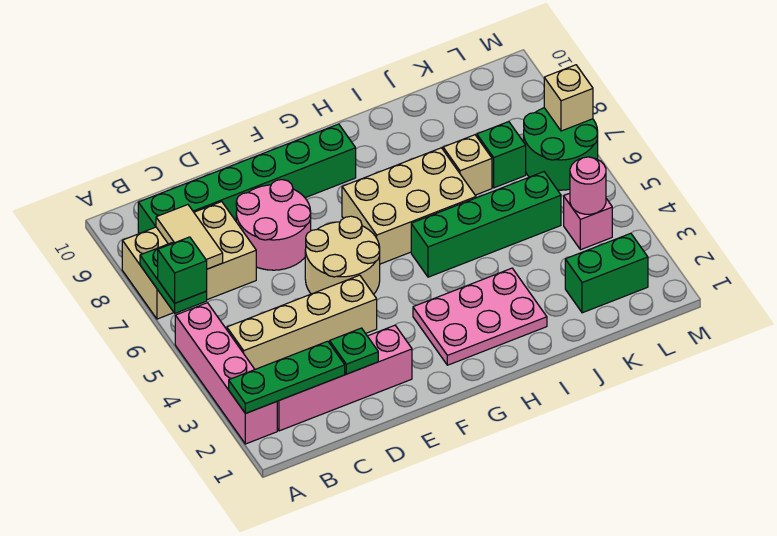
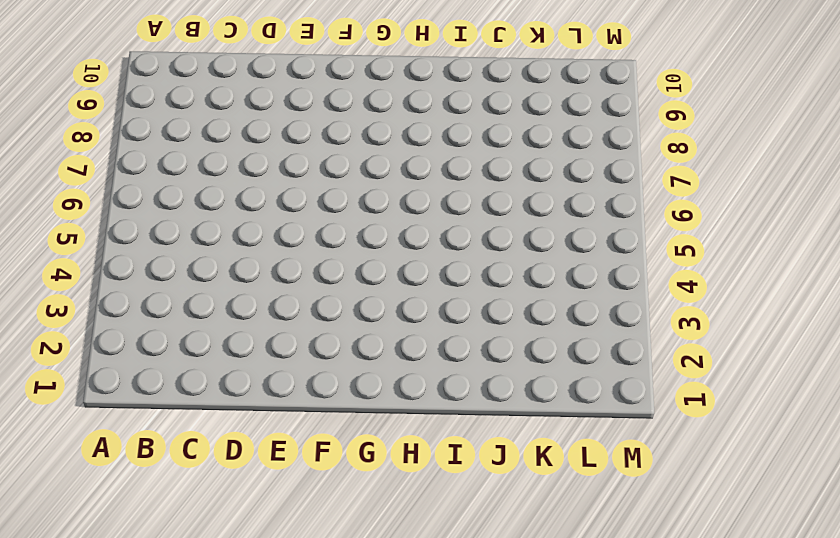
none -> pink 1x4 brick [175,303,277,444]
none -> tan 2x3 brick [122,202,256,319]
none -> pink 1x4 brick [277,325,412,431]

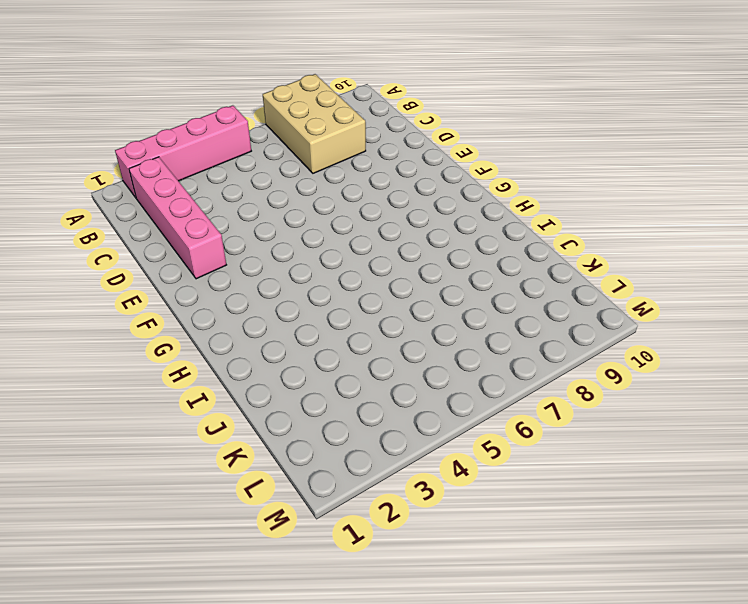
none -> tan 1x4 brick [227,275,377,369]
none -> green 1x6 brick [138,124,356,234]
none -> pink 2x2 round brick [236,180,311,270]

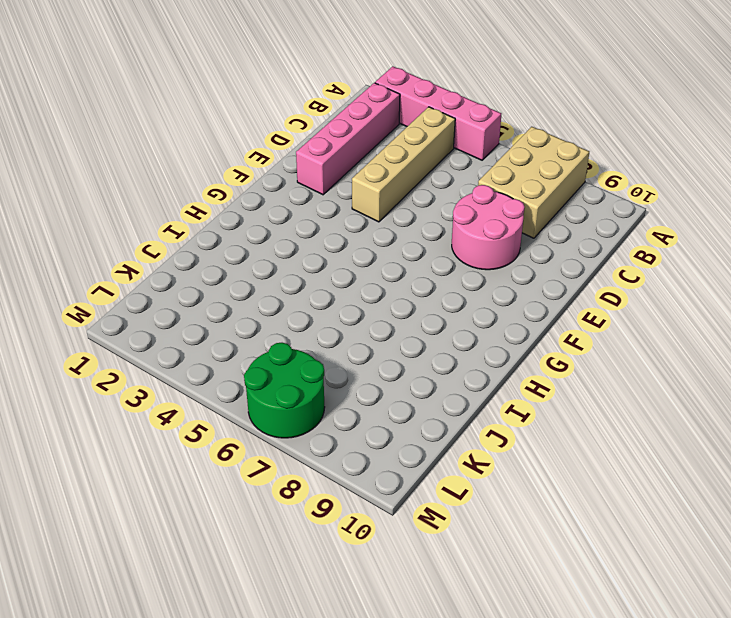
none -> green 1x6 brick [138,124,356,234]
none -> tan 2x2 round brick [305,216,380,294]
none -> pink 2x3 plate [413,268,547,365]

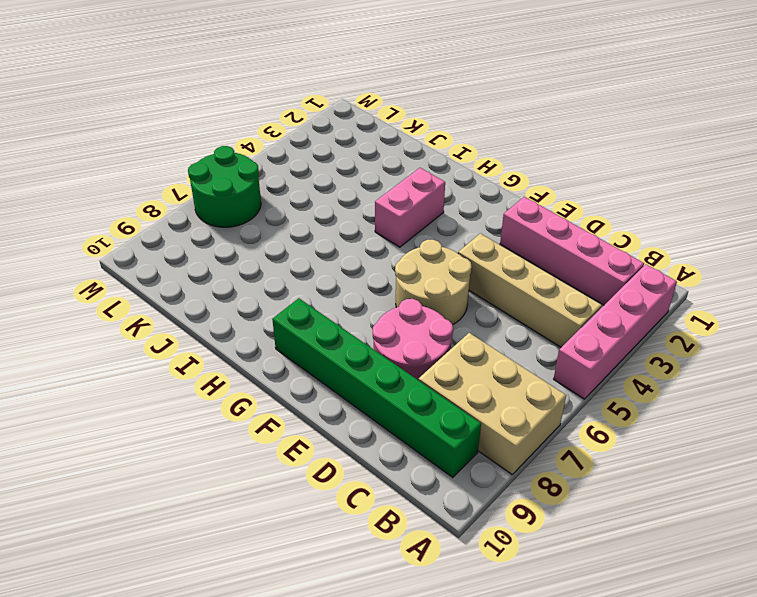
pink 1x2 brick [375,168,445,247] -> pink 2x3 plate [413,268,547,365]
none -> tan 2x3 brick [342,148,476,264]
none -> green 1x4 brick [411,172,561,277]
none -> tan 1x1 brick [443,135,492,195]

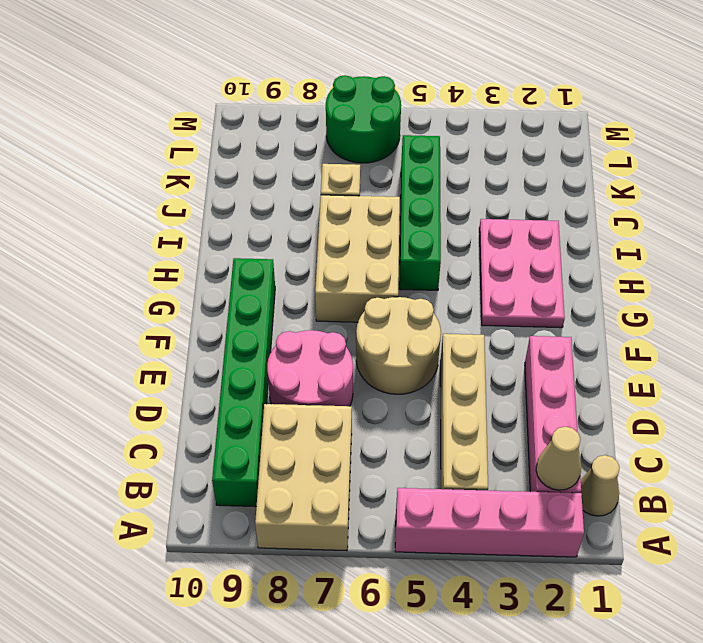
tan 1x1 cone [581,455,620,516] -> none
tan 1x1 cone [536,427,581,490] -> green 1x3 plate [229,341,345,414]
none -> green 1x2 brick [565,233,648,313]
none -> green 1x1 brick [477,122,526,188]
none -> pink 1x1 brick [564,193,612,250]

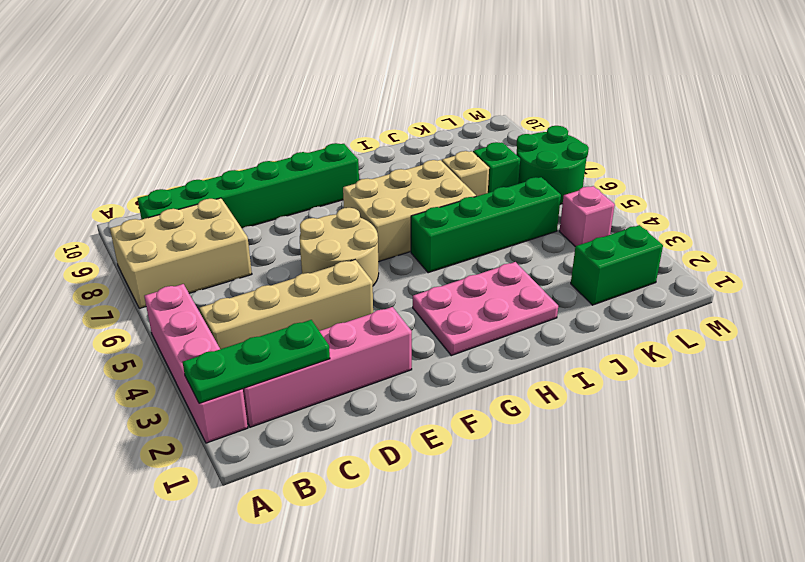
none -> pink 2x2 round brick [236,180,311,270]
none -> green 1x2 plate [140,243,207,313]
none -> tan 1x2 tile [156,205,223,269]

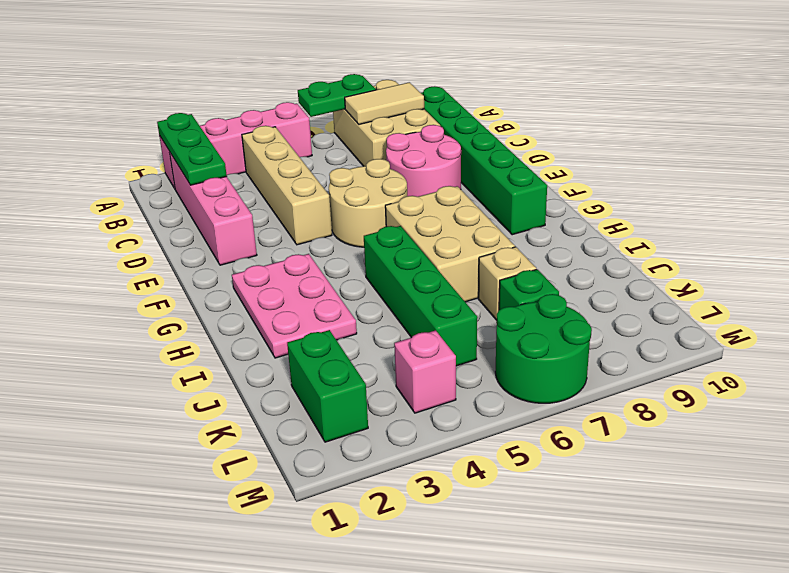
none -> green 1x1 plate [330,328,378,374]
none -> pink 1x1 round brick [570,157,606,214]
none -> tan 1x1 brick [544,65,593,131]

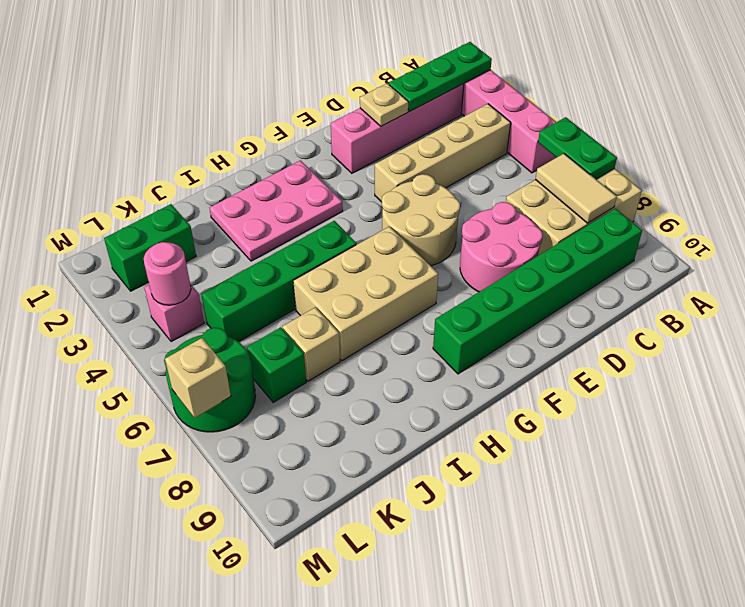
tan 1x1 plate [360,83,408,126] -> green 1x1 plate [330,328,378,374]
none -> green 1x1 brick [158,237,207,303]

